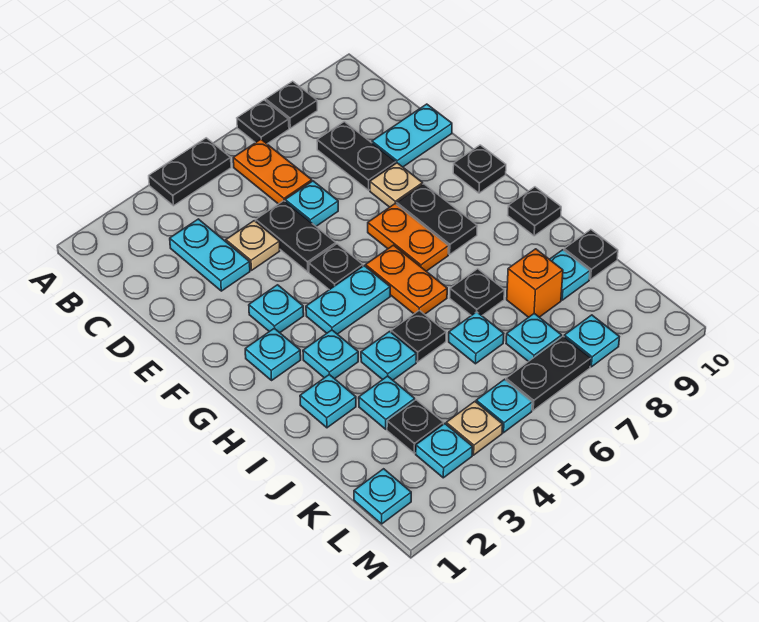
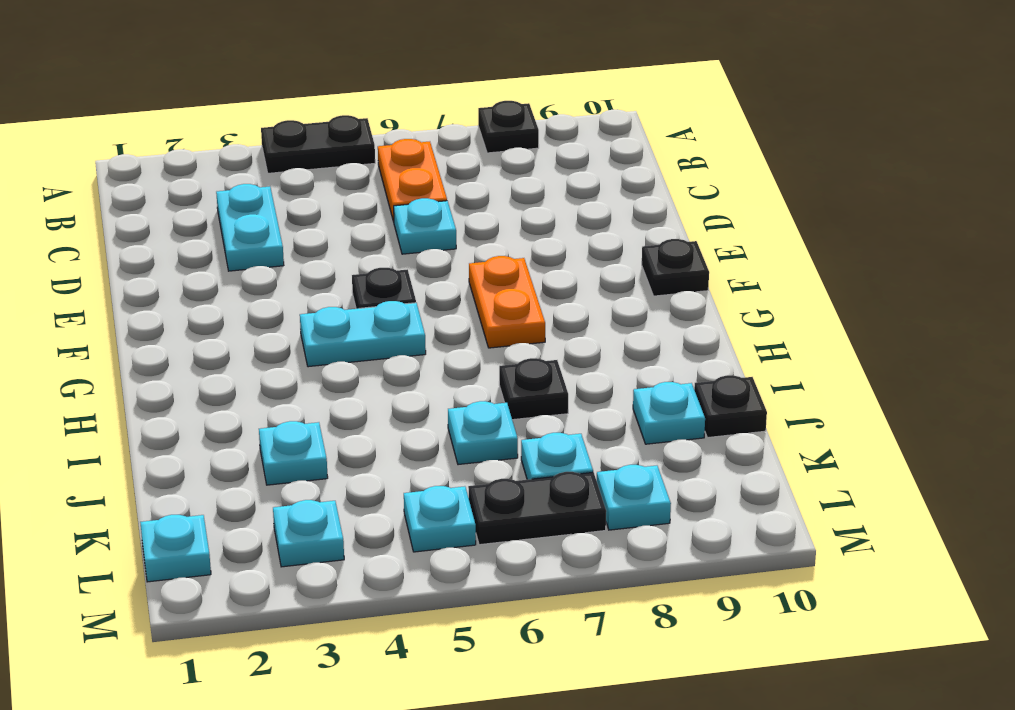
none -> black 1x1 plate [237,100,289,144]
none -> black 1x2 plate [317,122,396,190]
none -> tan 1x1 plate [226,221,280,270]
none -> black 1x2 plate [256,201,336,272]

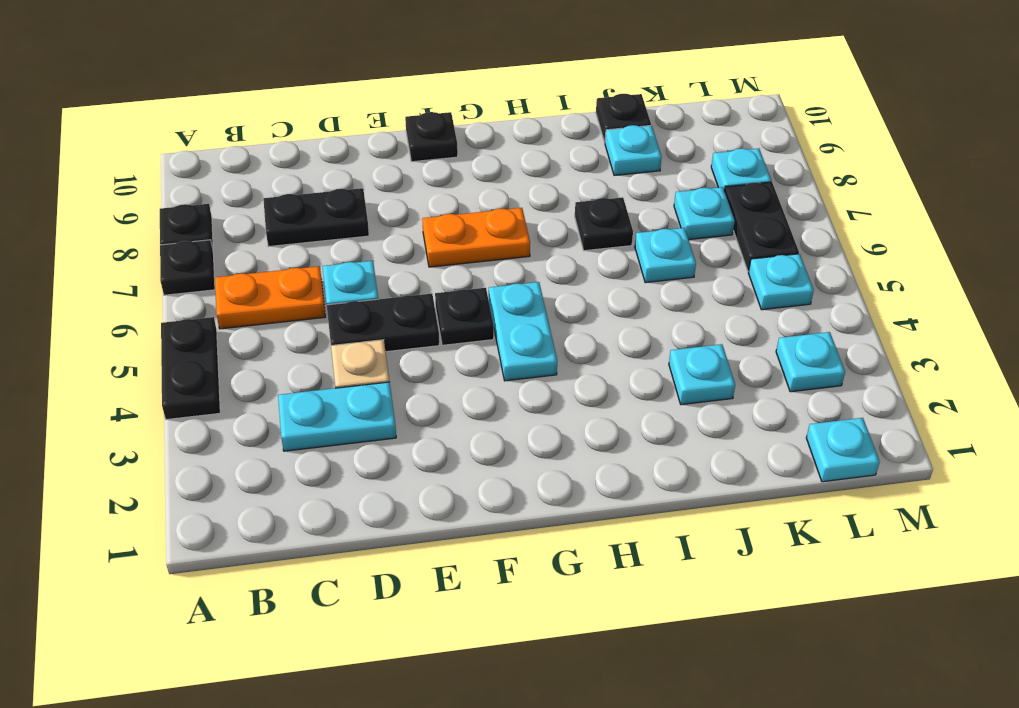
none -> cyan 1x2 plate [372,104,452,167]
none -> tan 1x1 plate [370,163,423,207]
none -> cyan 1x1 plate [249,285,304,333]
none -> black 1x2 plate [397,184,477,254]

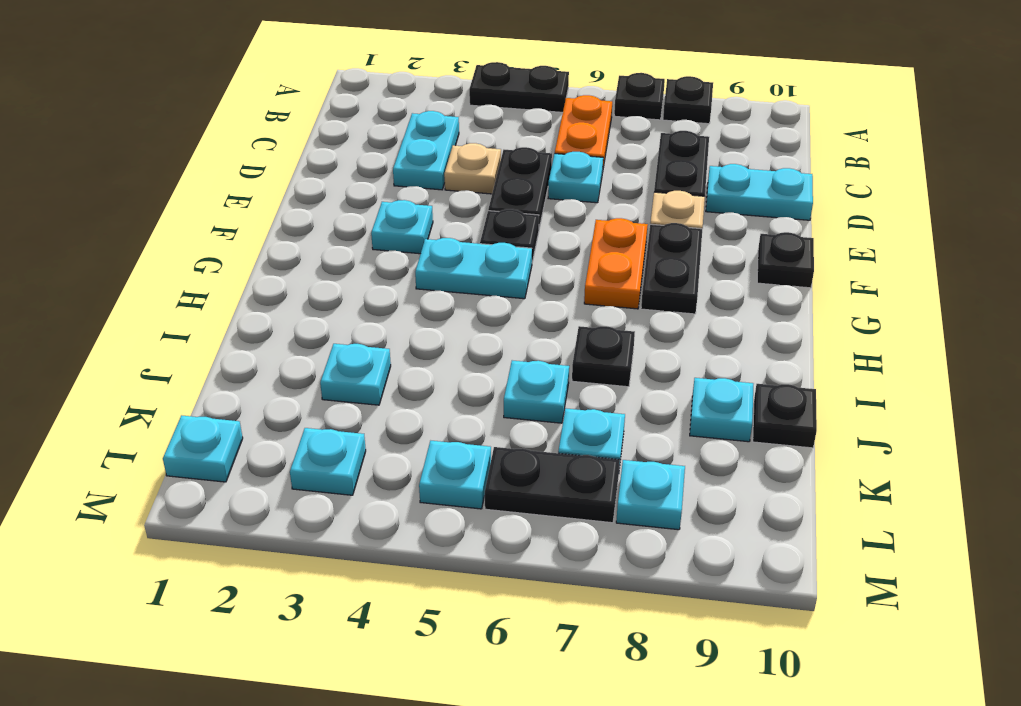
none -> cyan 1x1 plate [245,328,301,380]
none -> orange 1x2 plate [366,245,447,314]
none -> cyan 1x1 plate [303,330,358,379]
none -> black 1x1 plate [508,187,561,236]

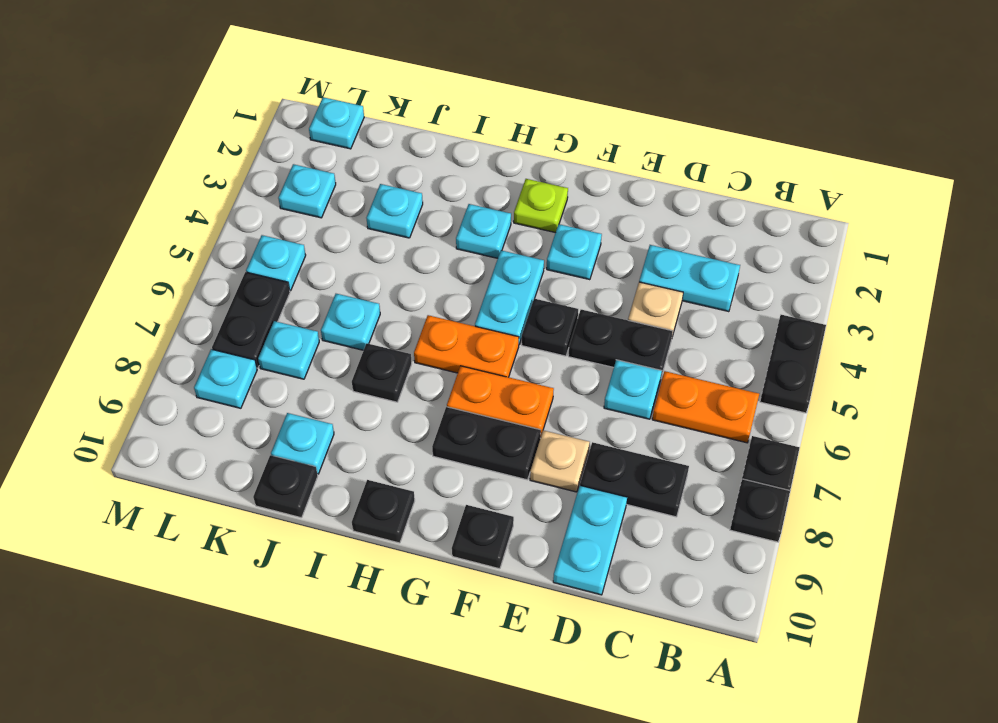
lime 1x1 plate [514,179,568,233] -> cyan 1x1 plate [245,328,301,380]
none -> cyan 1x1 plate [300,375,356,428]
none -> cyan 1x1 plate [361,332,416,380]
none -> black 1x1 plate [391,310,446,362]
none -> orange 1x1 brick [507,249,563,317]

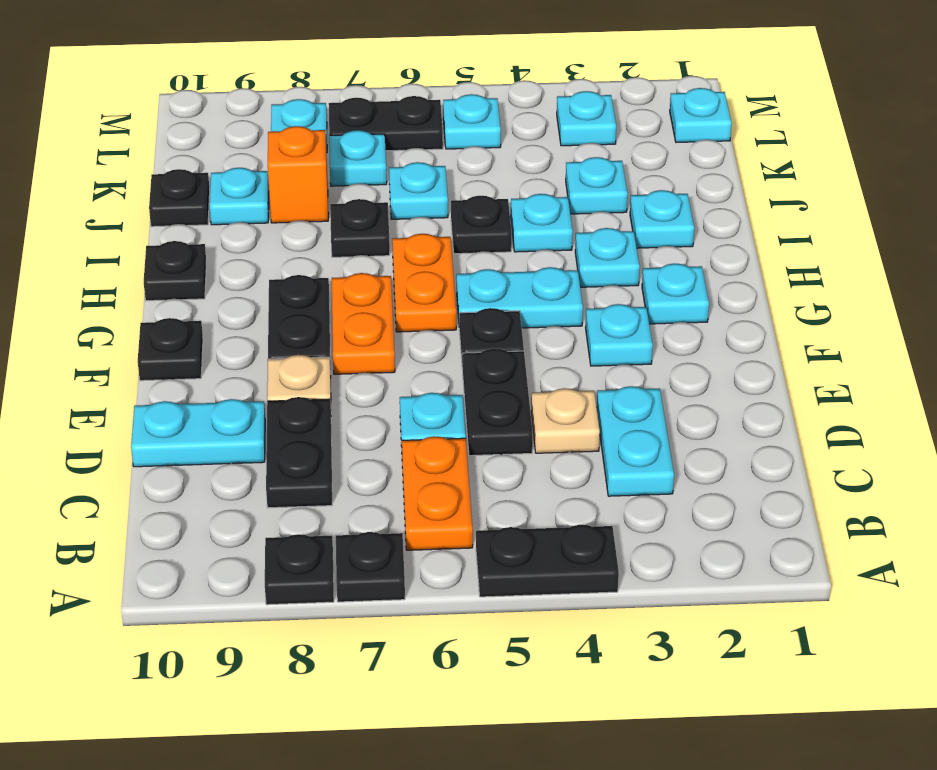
none -> black 1x1 plate [387,400,443,453]
none -> tan 1x1 plate [446,402,503,455]

